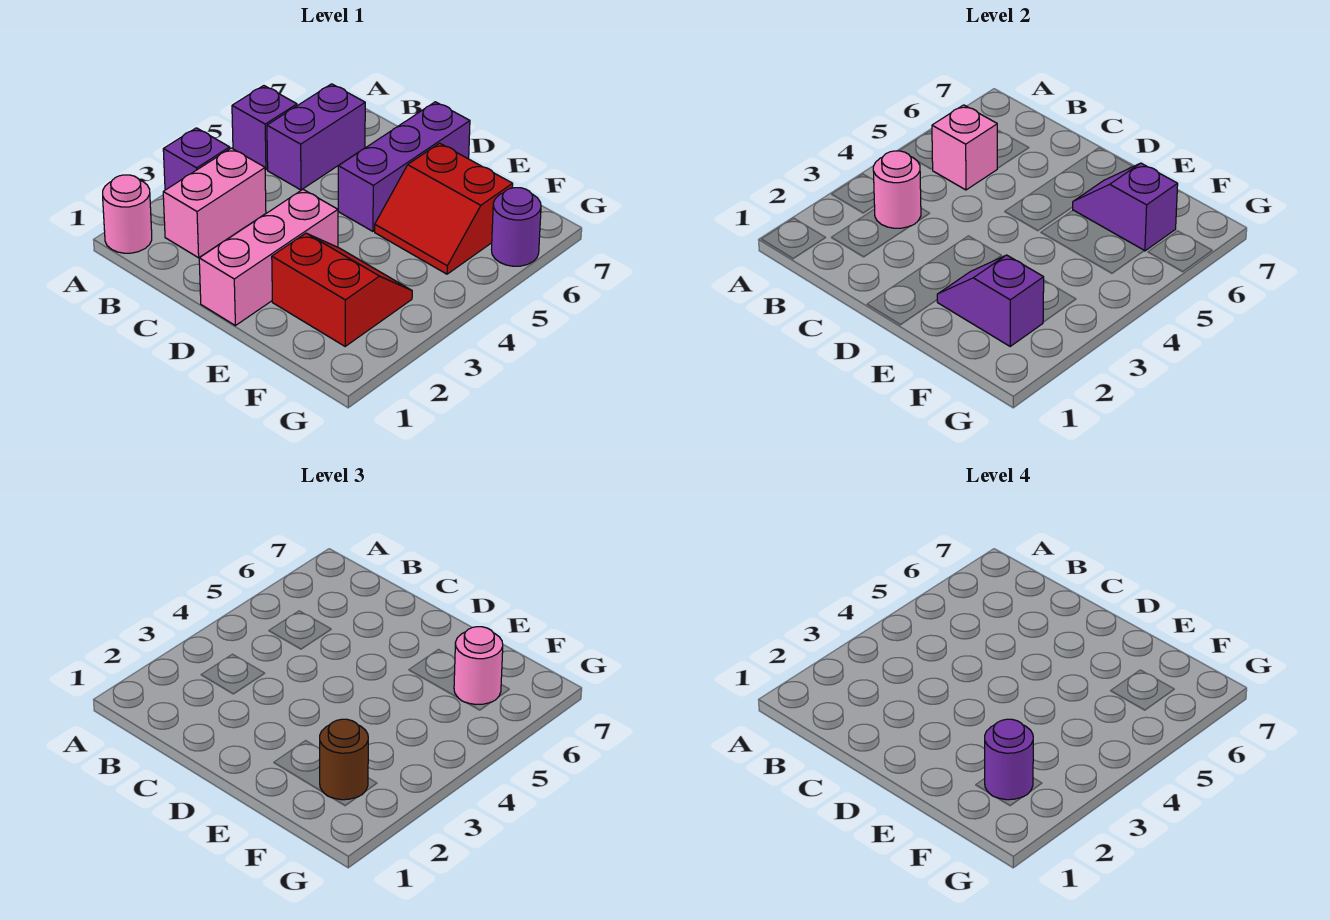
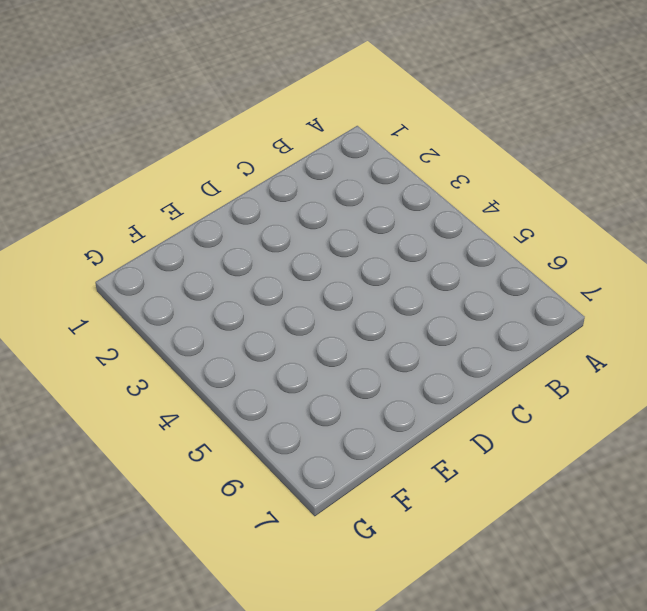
none -> pink 1x1 round brick [103,175,152,253]
none -> purple 1x1 brick [163,128,230,190]
none -> purple 1x1 brick [232,86,297,170]

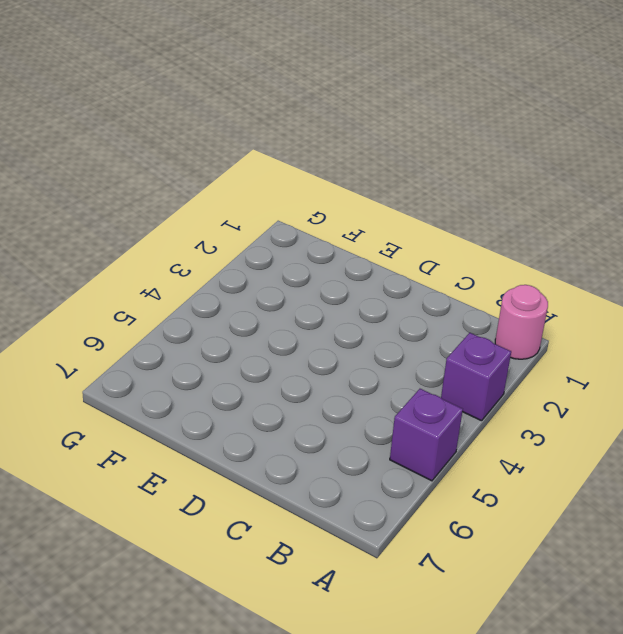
none -> pink 1x2 brick [163,148,266,258]
none -> purple 1x2 brick [267,84,365,190]
none -> pink 1x3 brick [199,189,338,326]

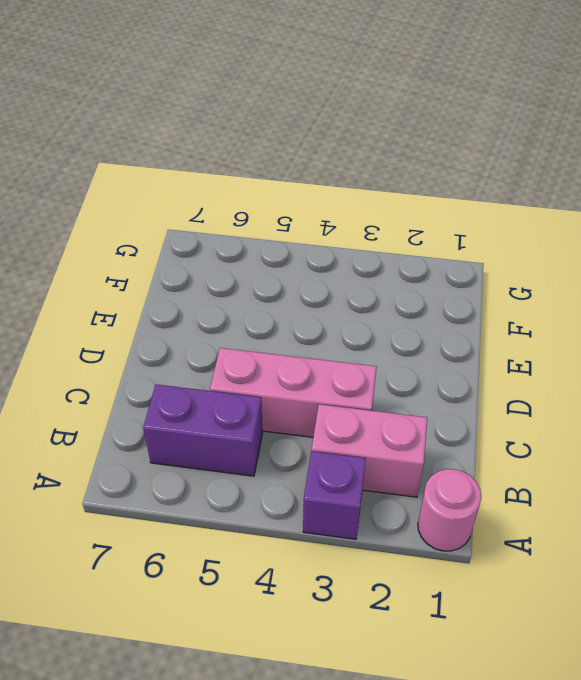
pink 1x3 brick [210,348,377,437] -> pink 1x3 brick moved to [199,189,338,326]
none -> purple 1x1 brick [232,86,297,170]
none -> purple 1x3 brick [338,102,470,231]
none -> red 2x2 slope [272,233,412,346]

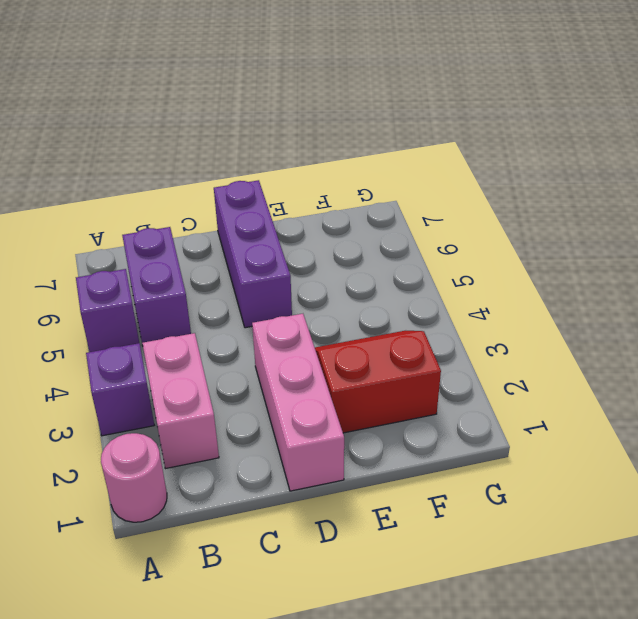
none -> red 2x2 slope [375,143,513,274]
none -> purple 1x1 round brick [492,188,541,266]
none -> pink 1x1 round brick [873,151,921,228]

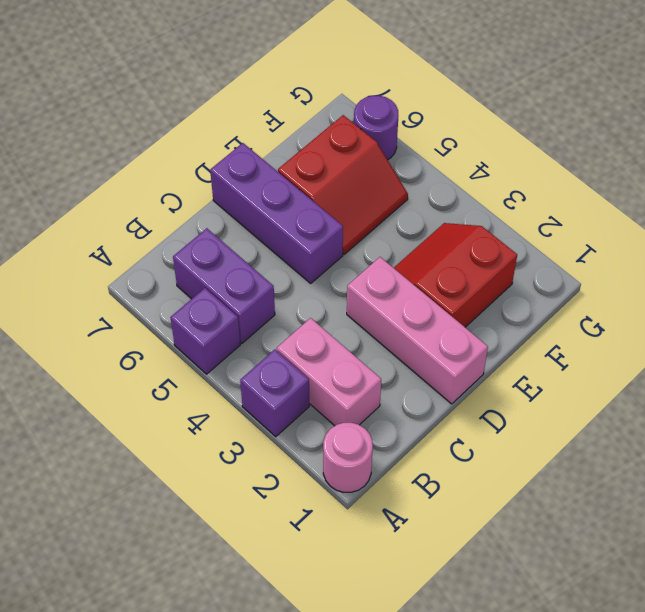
none -> pink 1x1 round brick [873,151,921,228]
none -> pink 1x1 brick [932,105,997,190]
none -> purple 1x2 slope [937,255,1044,346]

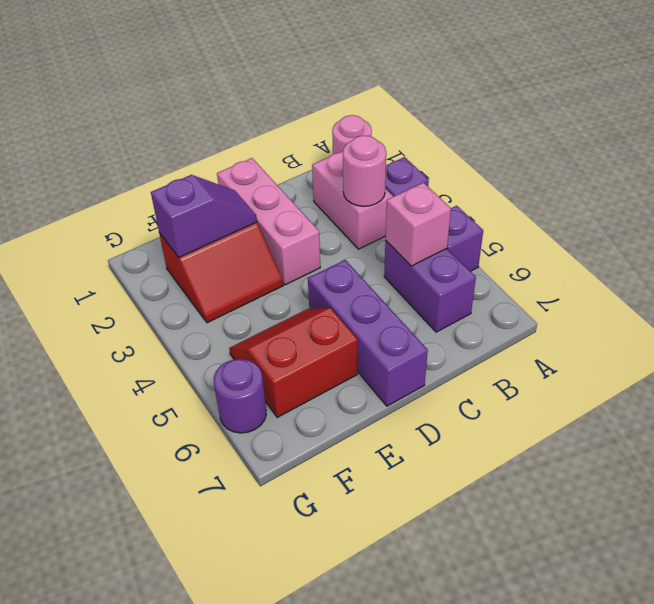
none -> purple 1x2 slope [1073,163,1178,251]
none -> brown 1x1 round brick [320,719,368,800]
none -> pink 1x1 round brick [454,627,503,705]

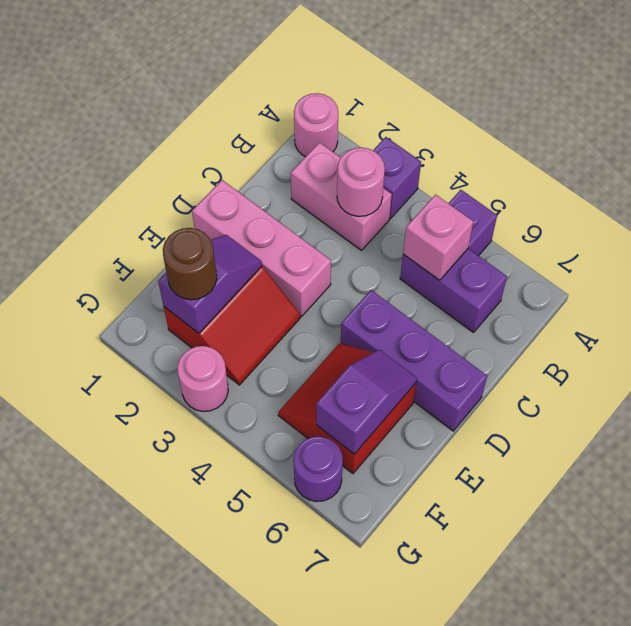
pink 1x1 round brick [178,346,228,411] -> pink 1x1 round brick moved to [454,627,503,705]
none -> purple 1x1 round brick [985,719,1033,800]

